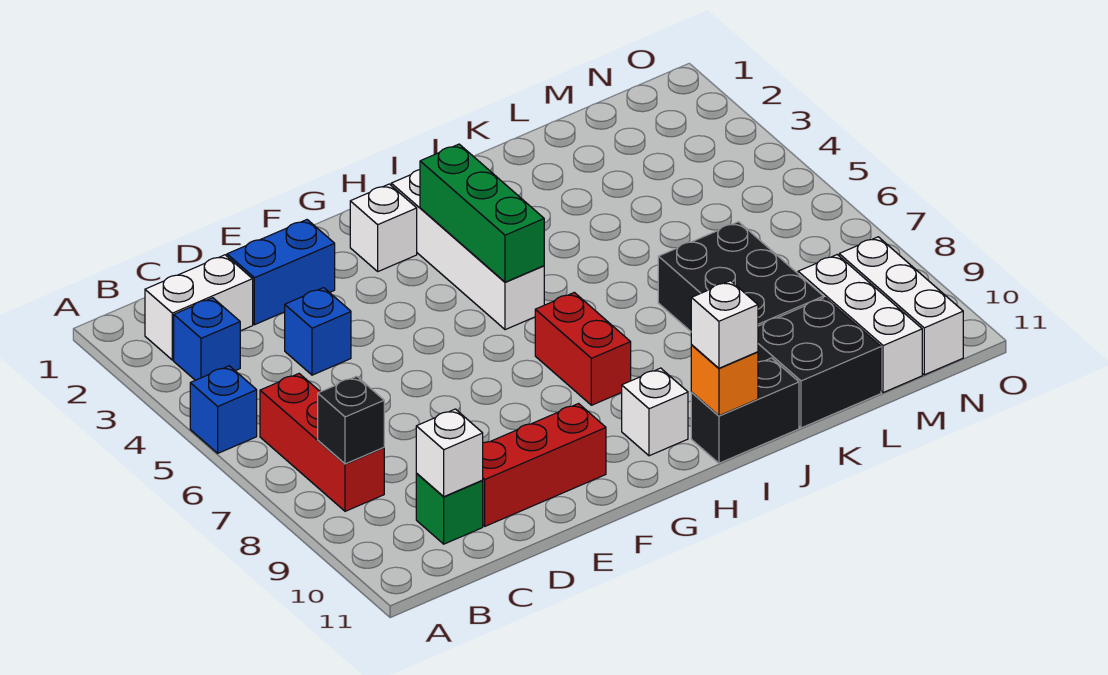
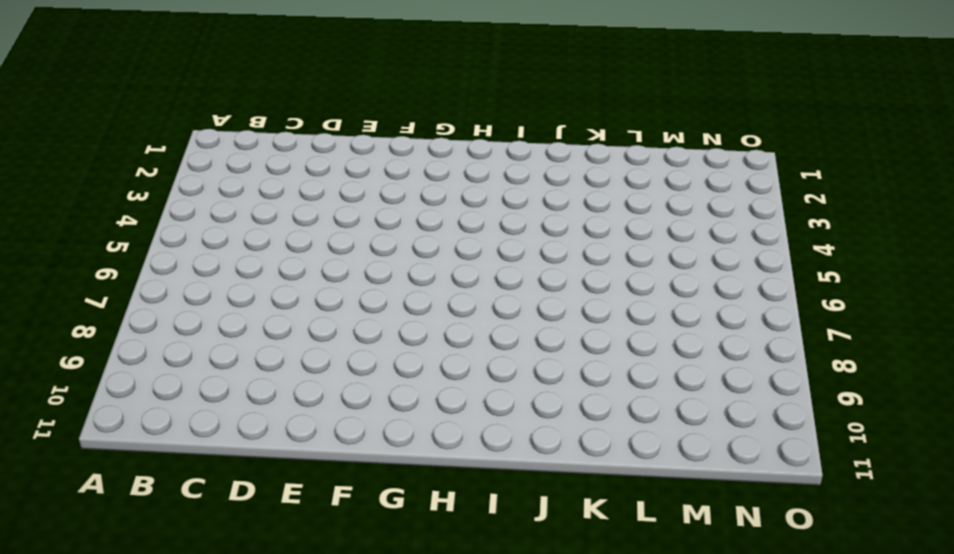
none -> blue 1x1 brick [190,366,257,453]
none -> white 1x2 brick [145,255,253,360]
none -> blue 1x1 brick [174,298,240,380]

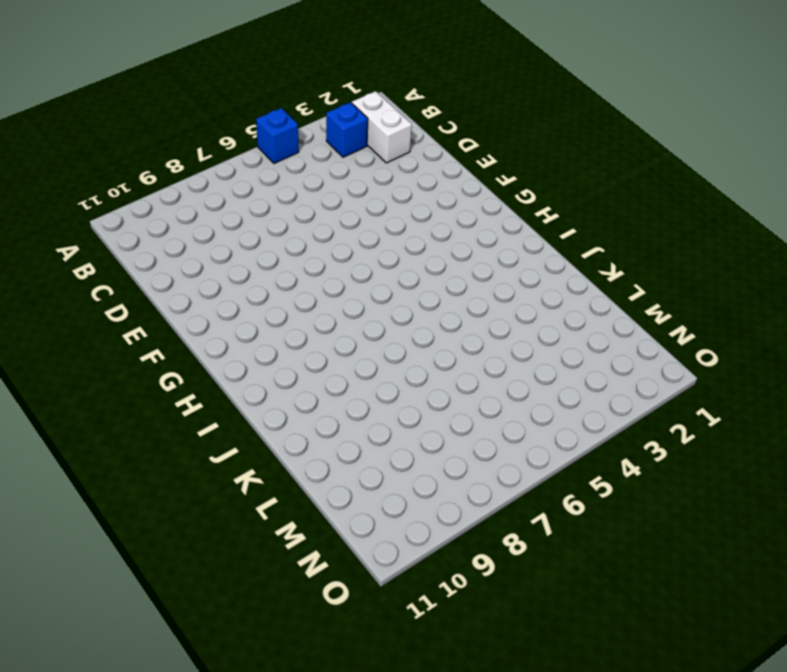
none -> red 1x3 brick [260,374,384,511]
none -> green 1x1 brick [416,474,483,544]
none -> blue 1x2 brick [227,220,335,325]

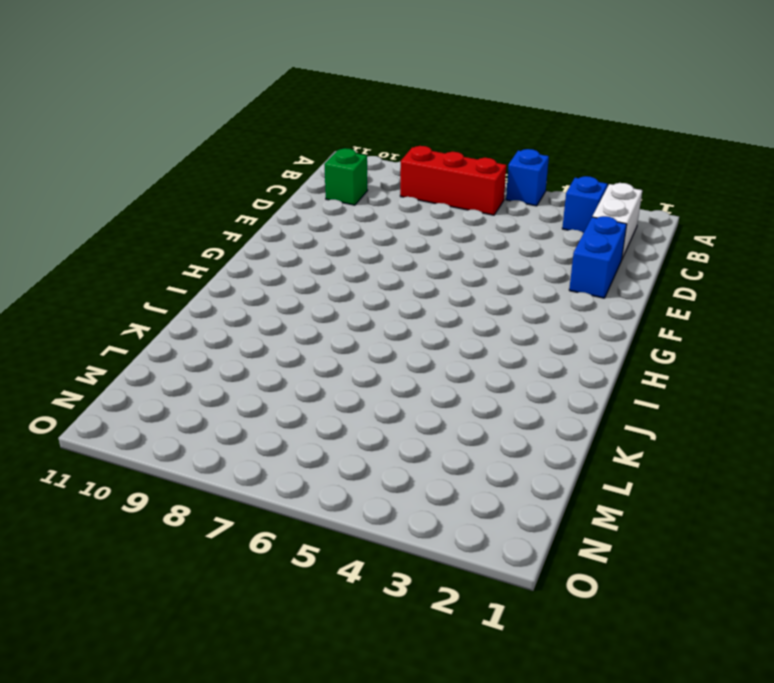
none -> blue 1x1 brick [285,288,351,375]
none -> red 1x3 brick [482,404,606,526]
none -> white 1x1 brick [350,184,417,271]

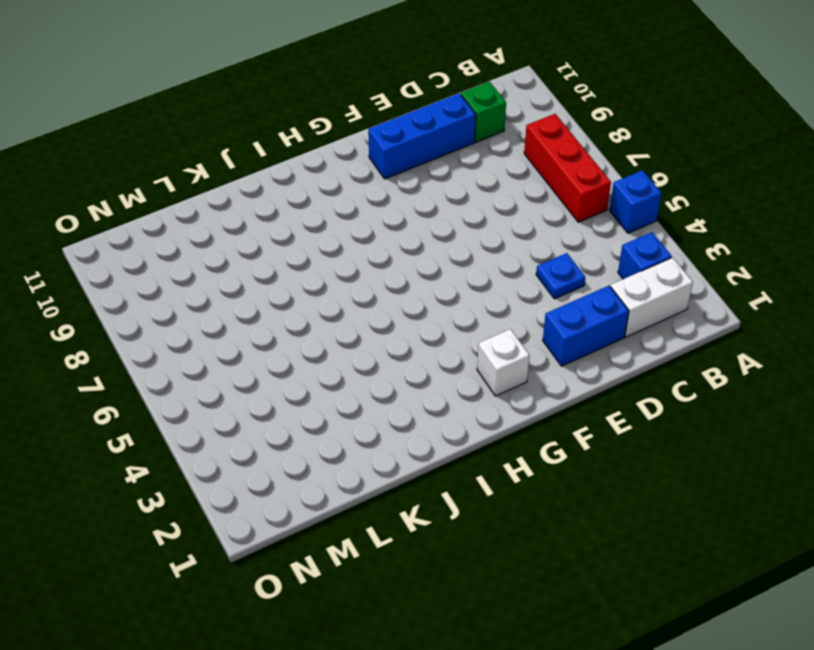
blue 1x1 plate [536,253,585,299] -> blue 1x1 brick [285,288,351,375]
blue 1x3 brick [368,93,476,179] -> red 1x3 brick [482,404,606,526]
none -> white 1x4 brick [391,170,544,330]
none -> red 1x2 brick [535,293,631,405]
none -> white 1x1 brick [622,368,688,456]

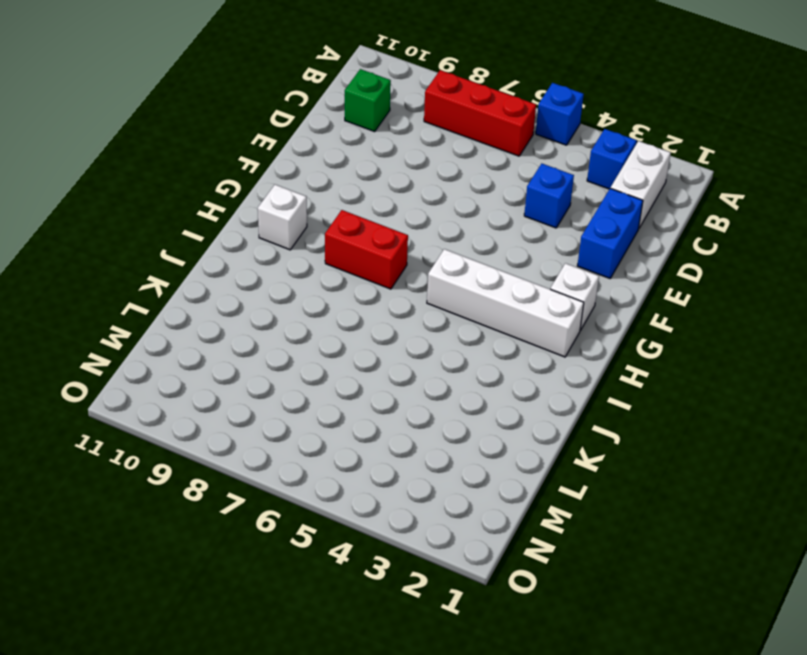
none -> red 1x3 brick [482,404,606,526]
none -> black 1x2 brick [691,358,799,463]
none -> black 2x3 brick [658,222,824,331]

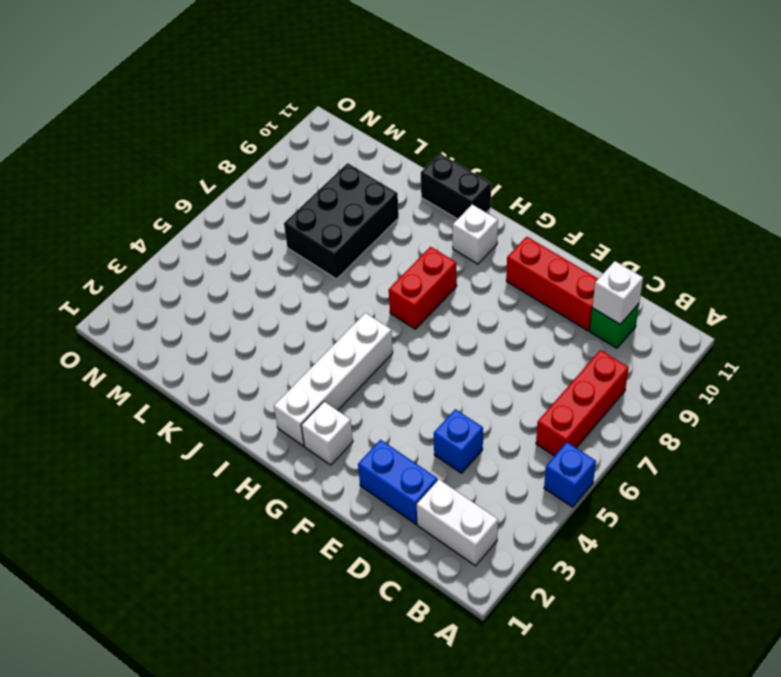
none -> blue 1x1 brick [174,298,240,380]
none -> black 2x2 brick [758,298,881,428]
none -> white 1x3 brick [798,255,922,393]

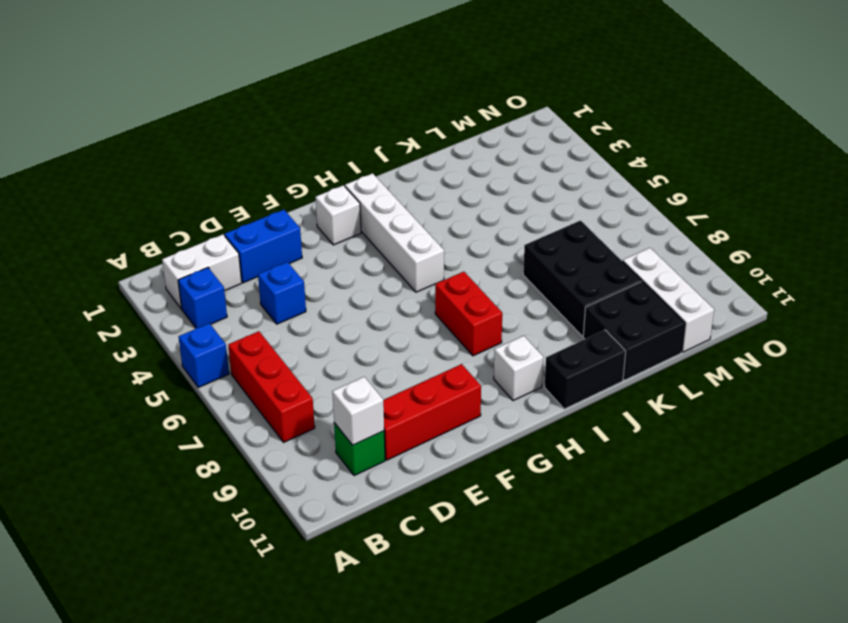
none -> white 1x3 brick [839,237,963,375]
none -> black 1x1 brick [318,376,384,464]
none -> green 1x3 brick [420,144,544,282]

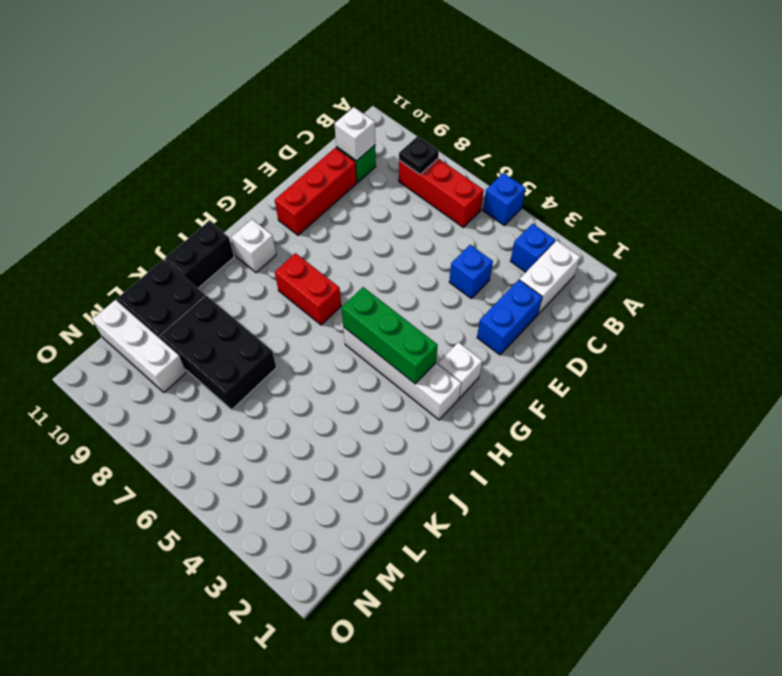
black 1x1 plate [399,136,439,174] -> black 1x1 brick [318,376,384,464]
none -> white 1x3 brick [839,237,963,375]
none -> orange 1x1 brick [691,345,758,416]
none -> white 1x1 brick [691,281,758,368]

